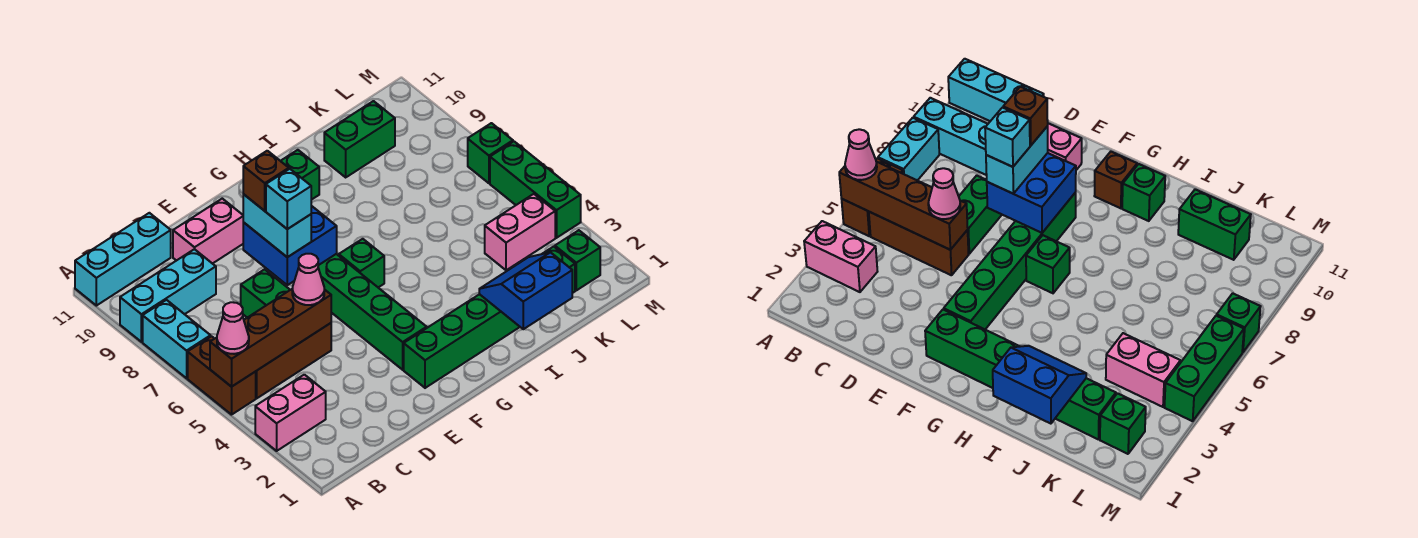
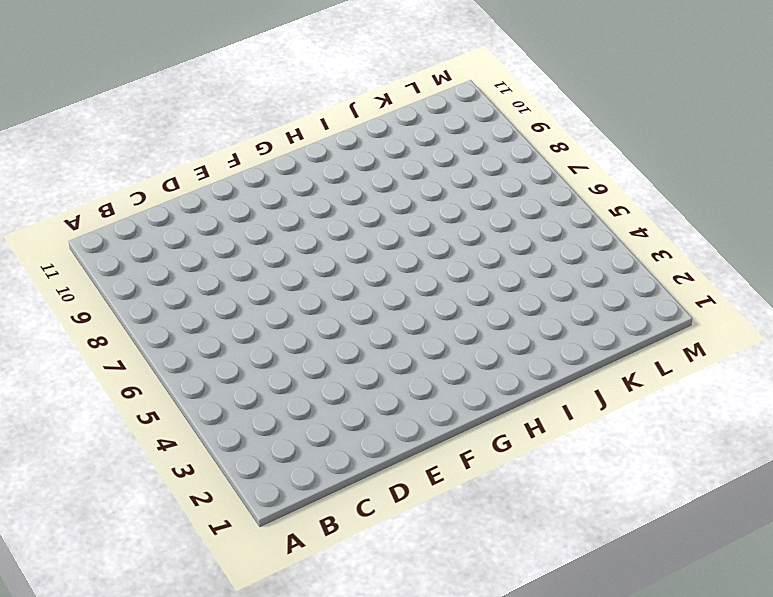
none -> pink 1x2 brick [255,375,326,451]
none -> brown 1x2 brick [188,336,256,415]
none -> cyan 1x2 brick [143,300,211,378]

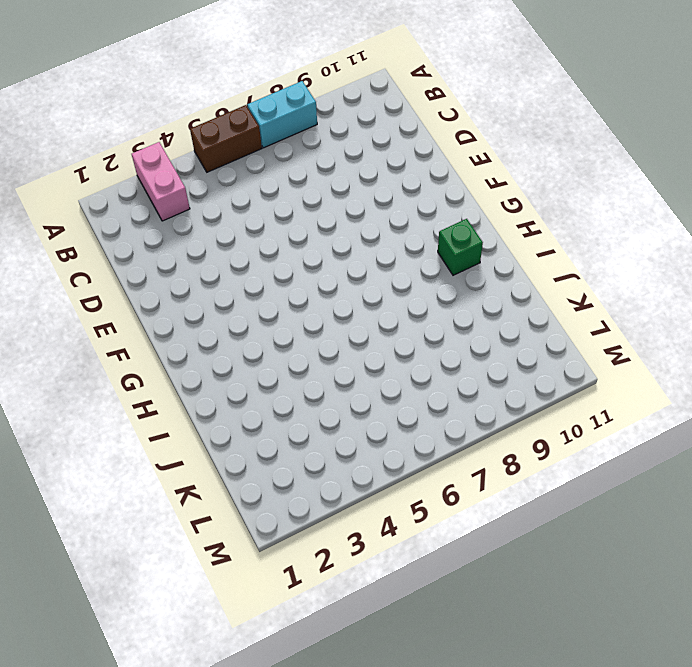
none -> cyan 1x3 brick [120,249,216,342]
none -> cyan 1x3 brick [75,213,171,306]
none -> brown 1x3 brick [255,323,331,398]

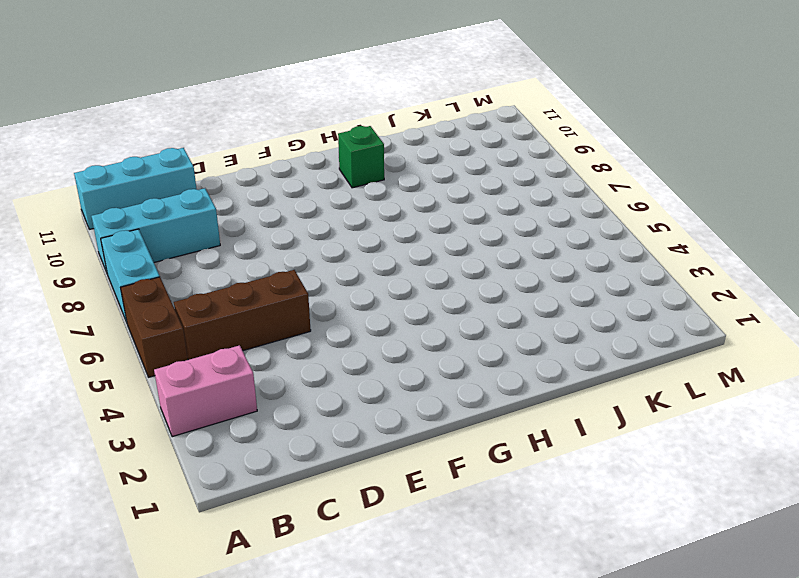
none -> green 1x2 brick [241,269,290,318]
none -> pink 1x2 brick [173,199,243,264]
none -> green 1x6 brick [404,246,575,388]

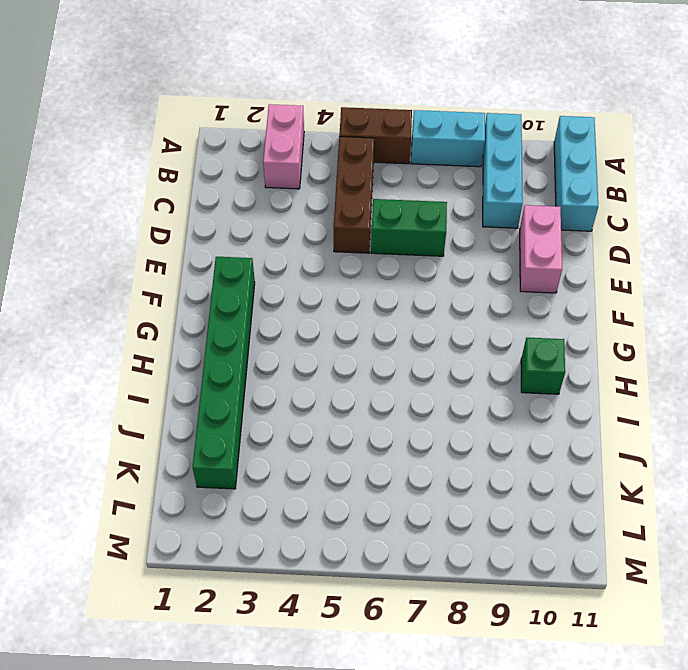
none -> green 1x6 brick [293,254,427,370]
none -> green 1x1 brick [339,239,384,287]
none -> brown 1x1 brick [1095,152,1137,208]

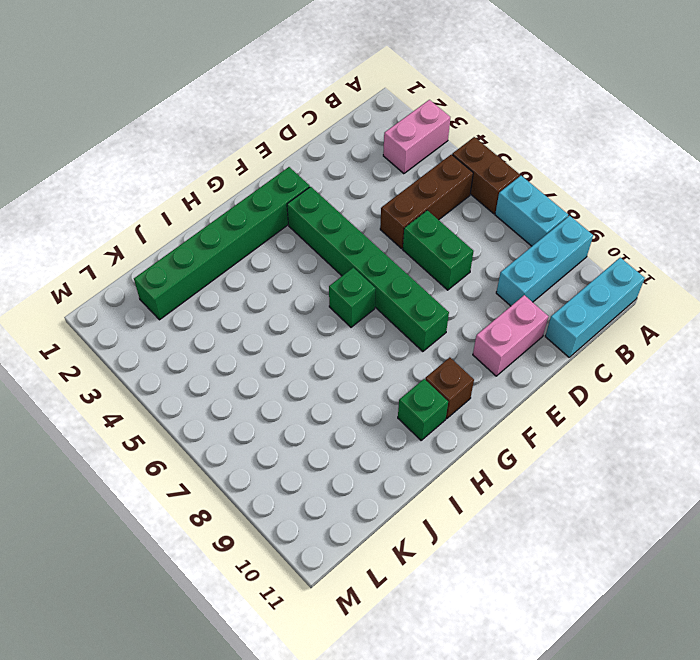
none -> green 1x2 brick [324,101,395,177]
none -> pink 1x2 brick [485,194,555,270]
none -> green 1x1 brick [555,230,600,290]

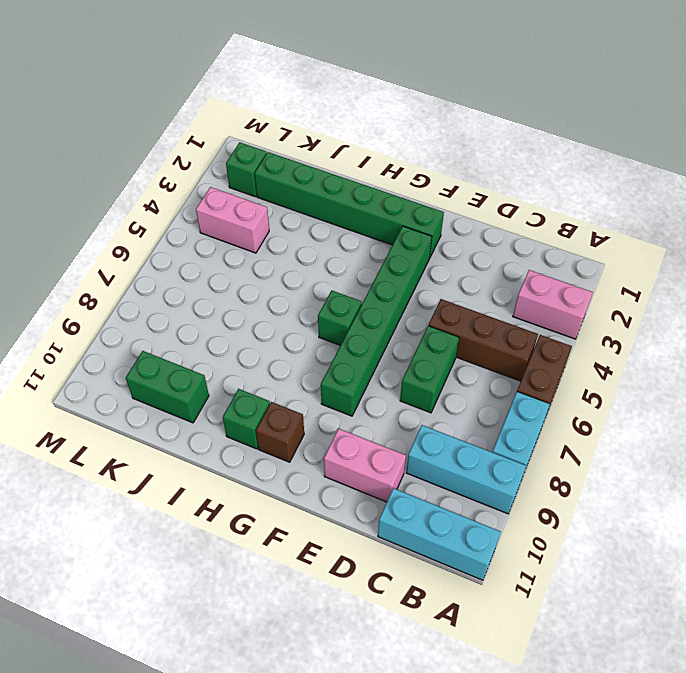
none -> green 1x3 brick [490,141,581,238]
none -> green 1x1 brick [468,123,513,183]
none -> brown 1x4 brick [210,289,331,387]

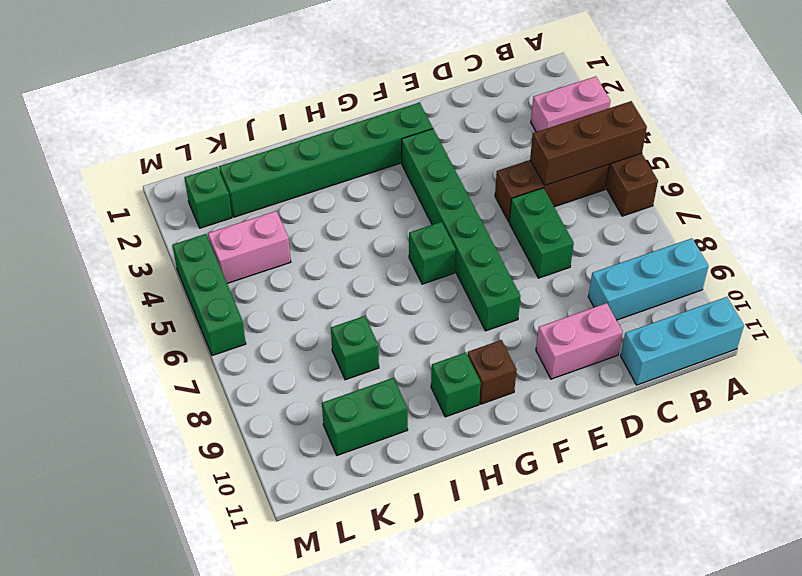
brown 1x3 brick [530,101,647,186] -> brown 1x4 brick [210,289,331,387]
green 1x1 brick [331,316,379,380] -> green 1x1 brick moved to [468,123,513,183]
none -> cyan 1x2 brick [143,300,211,378]
none -> blue 2x2 brick [243,206,337,285]
none -> blue 2x2 slope [479,252,572,329]

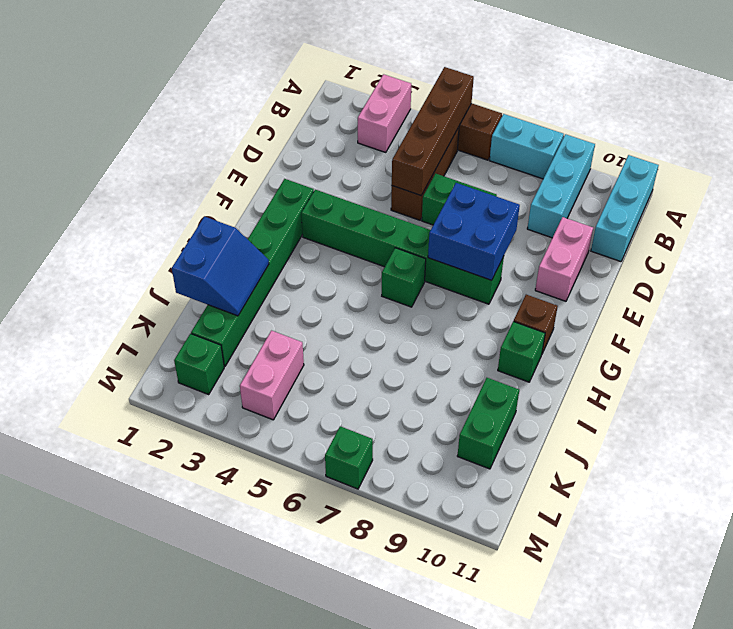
none -> green 1x3 brick [490,141,581,238]
none -> pink 1x1 cone [217,302,249,354]
none -> pink 1x1 cone [292,254,324,305]

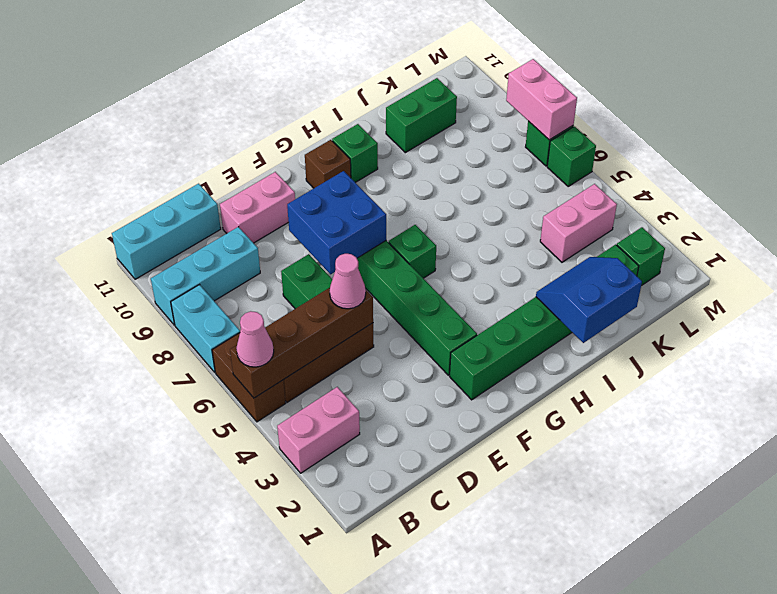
green 1x1 brick [547,126,596,186] -> green 1x3 brick [490,141,581,238]
pink 1x2 brick [506,59,577,140] -> none
none -> cyan 1x2 brick [243,194,311,257]
none -> cyan 1x1 brick [266,169,311,229]
none -> brown 1x1 brick [243,151,289,211]

